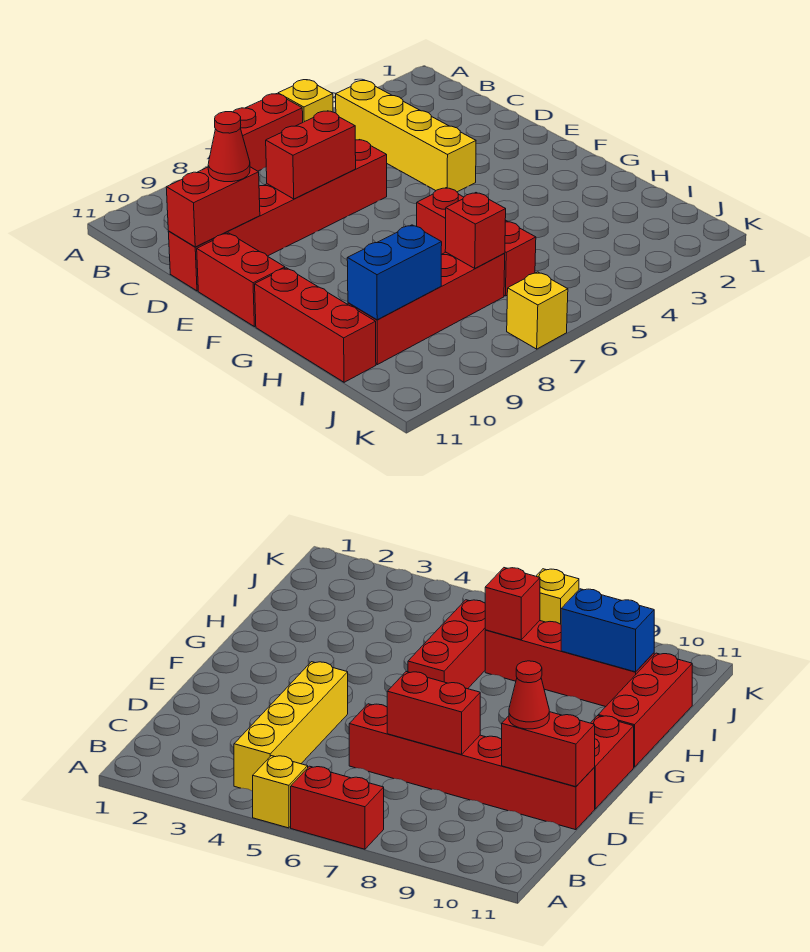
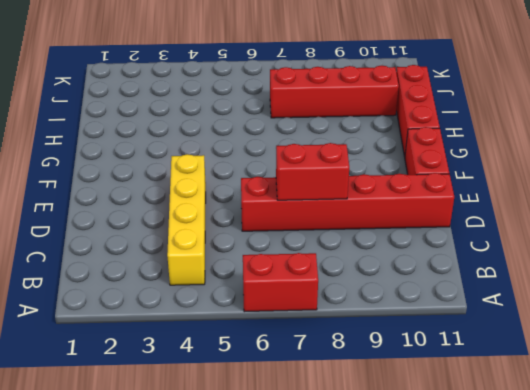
none -> yellow 1x1 brick [278,80,333,122]
none -> red 1x3 brick [417,188,536,296]
none -> yellow 1x1 brick [507,272,568,349]

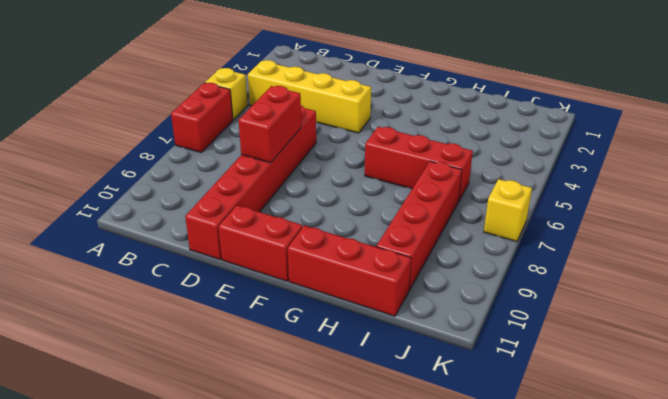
none -> red 1x2 brick [166,167,260,247]
none -> red 1x1 brick [445,193,506,268]
none -> blue 1x2 brick [347,225,442,320]

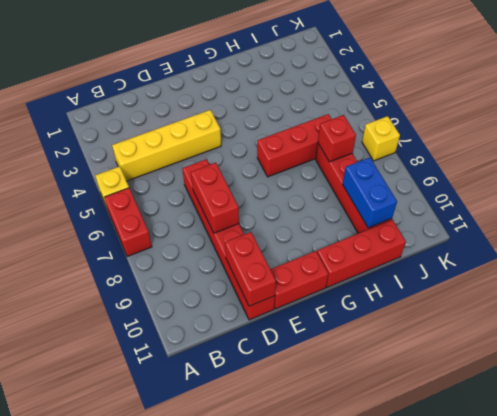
none -> red 1x1 cone [208,112,250,182]

